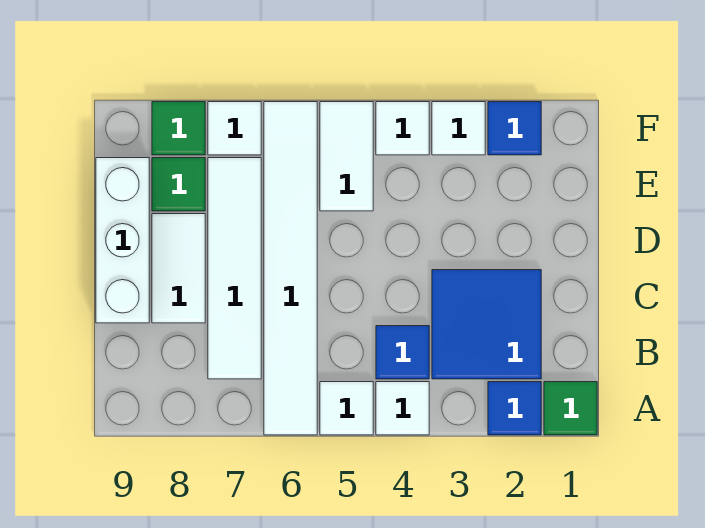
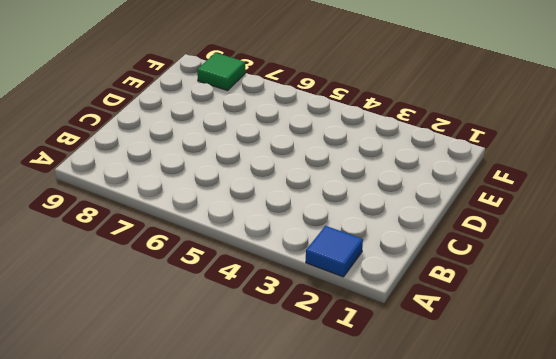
none -> green 1x1 tile [544,382,597,435]
none -> white 1x1 tile [376,382,429,435]
none -> white 1x1 tile [320,382,373,435]

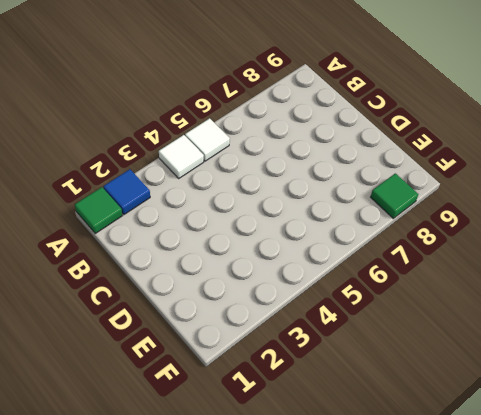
none -> white 1x6 tile [264,102,317,435]
none -> blue 2x2 tile [432,270,541,379]
none -> blue 1x1 tile [376,326,429,379]

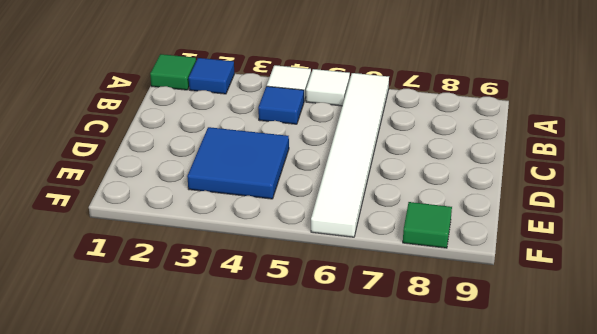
blue 2x2 tile [187,127,289,199] -> blue 2x2 tile moved to [432,270,541,379]
none -> white 1x4 tile [208,158,261,379]
none -> white 1x2 tile [152,214,205,323]
none -> white 1x3 brick [96,158,149,323]

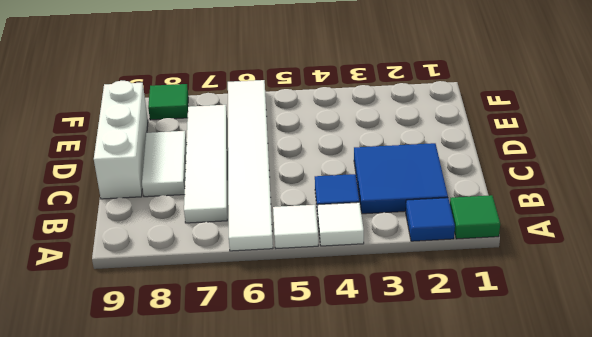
none -> white 1x2 tile [320,102,373,211]
none -> green 1x1 tile [152,158,205,211]
none -> blue 1x1 tile [488,102,541,155]

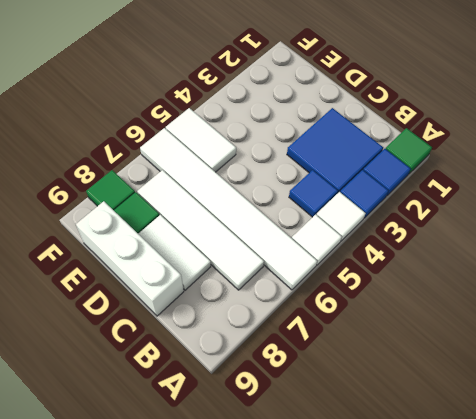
blue 1x1 tile [340,170,389,218] -> blue 1x1 tile moved to [488,102,541,155]
none -> white 1x1 tile [432,102,485,155]
none -> white 1x1 tile [376,102,429,155]
none -> white 1x1 tile [208,102,261,155]

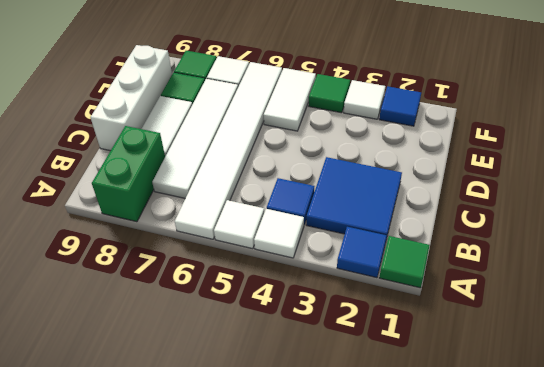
green 1x2 brick [92,126,165,222] -> none
green 1x1 tile [309,74,350,113] -> white 1x1 tile [376,102,429,155]

